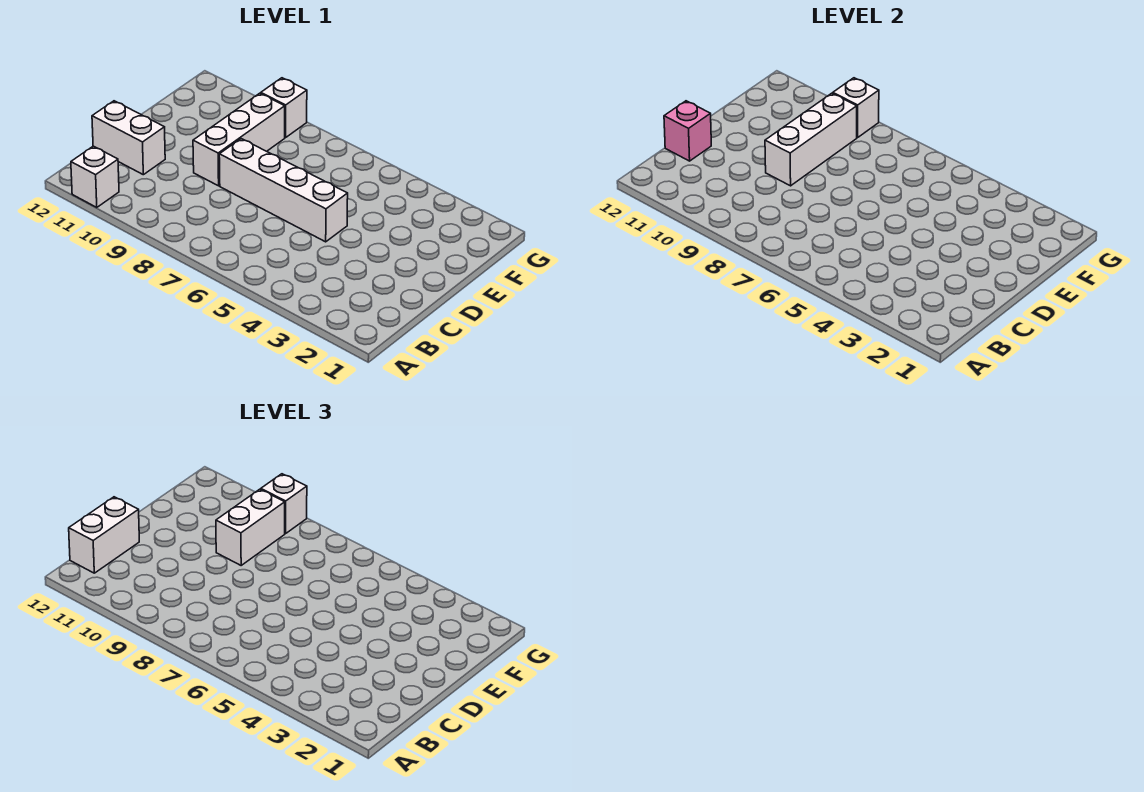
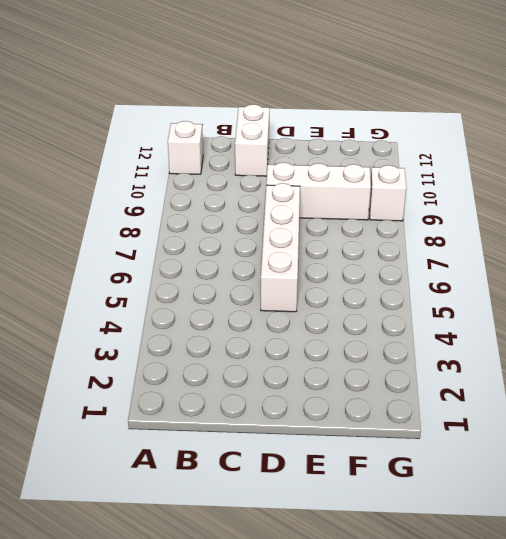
none -> pink 1x1 brick [664,101,711,161]
none -> white 1x3 brick [765,93,857,186]

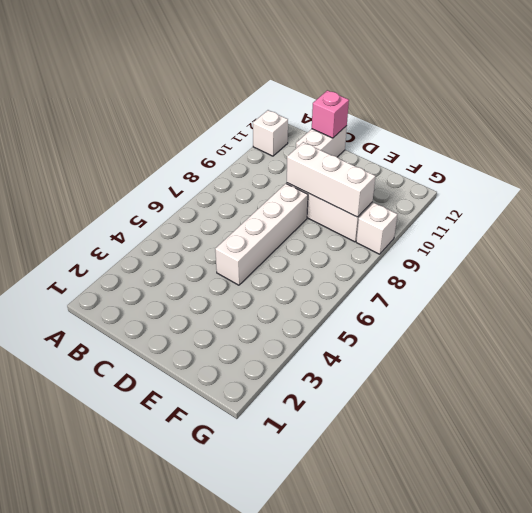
none -> white 1x1 brick [833,78,879,137]
none -> white 1x2 brick [69,497,139,573]

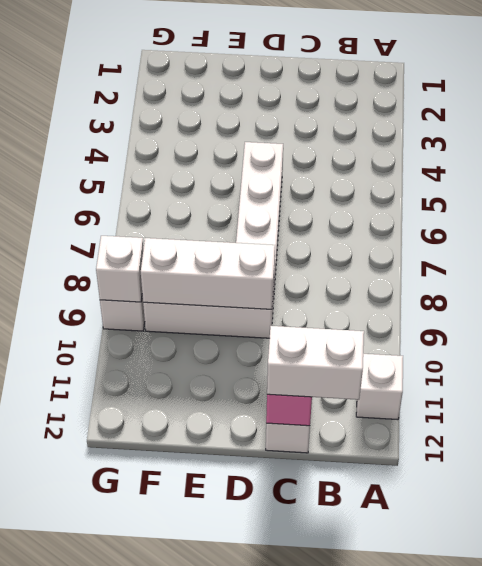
none -> white 1x2 brick [216,489,285,565]
none -> white 1x1 brick [261,474,307,533]

